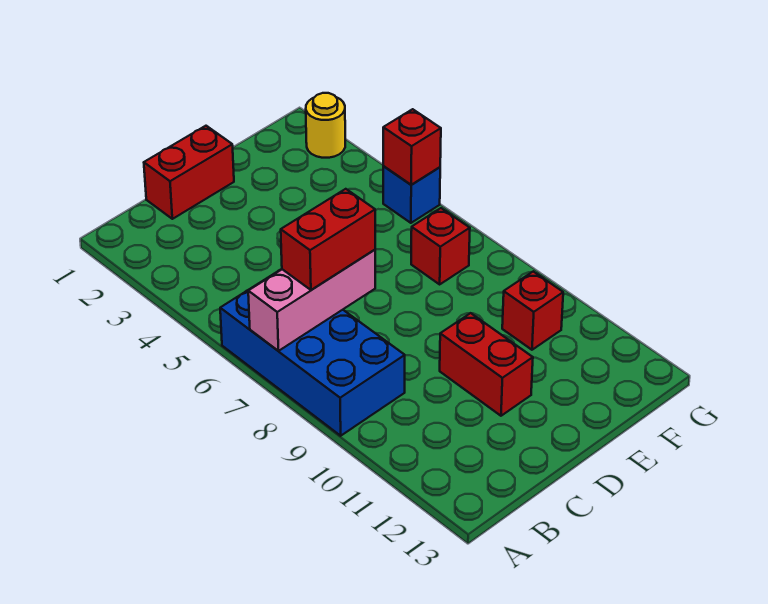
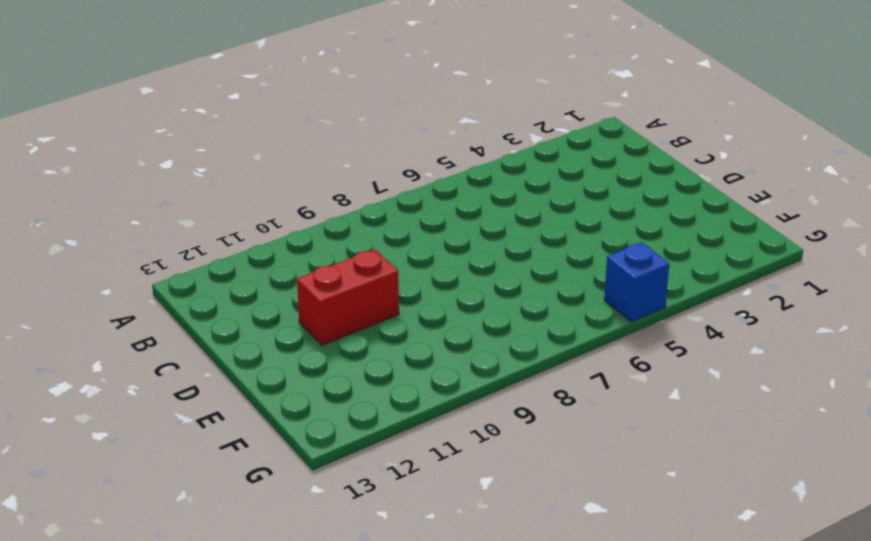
none -> blue 2x4 brick [220,269,405,436]
none -> red 1x2 brick [144,126,234,219]

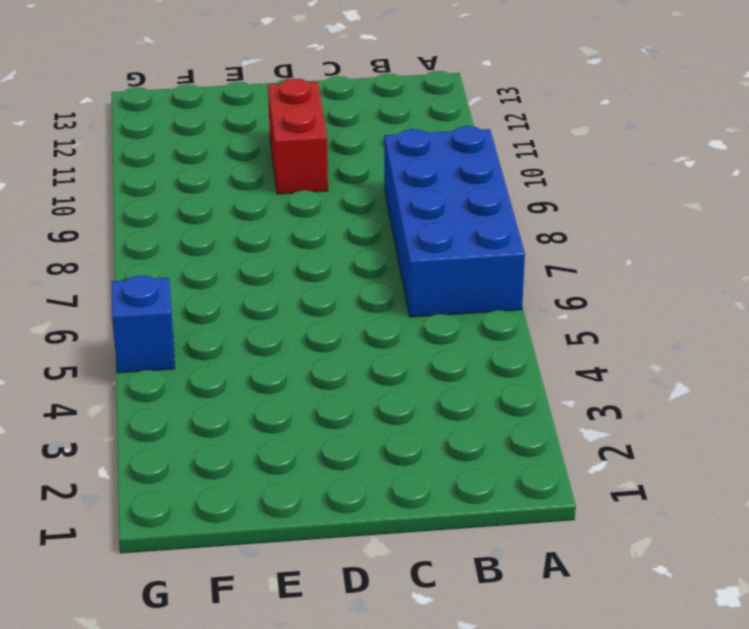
none -> red 1x2 brick [144,126,234,219]
none -> red 1x1 brick [411,208,470,284]

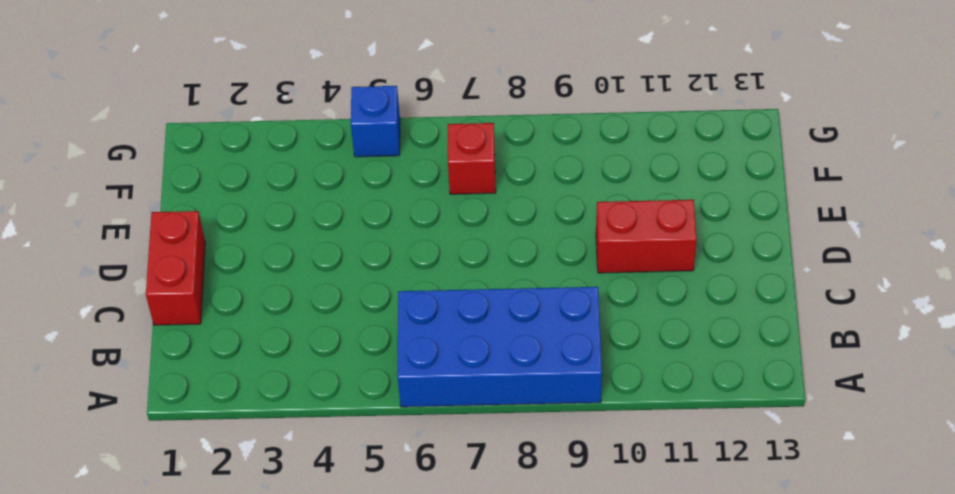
none -> red 1x1 brick [502,271,563,350]
none -> yellow 1x1 round brick [306,93,345,158]

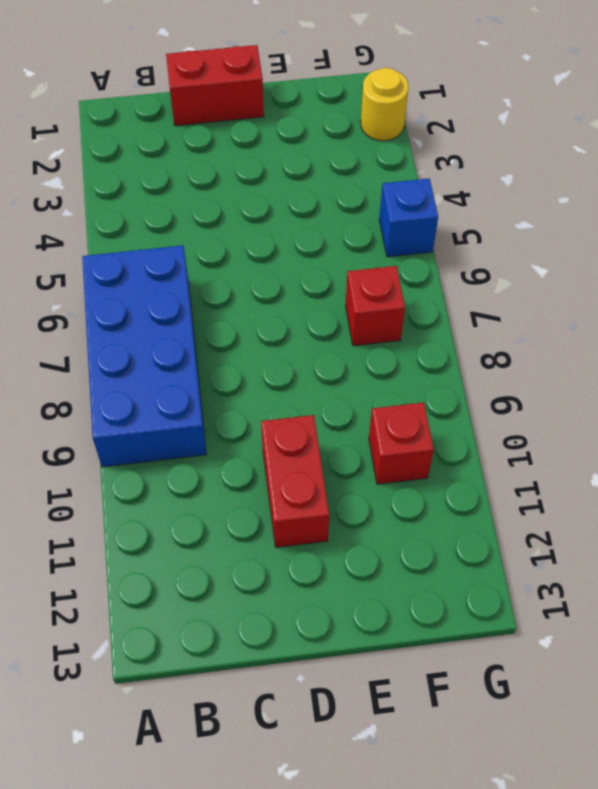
none -> pink 1x3 brick [248,250,375,351]
none -> red 1x1 brick [383,109,441,185]

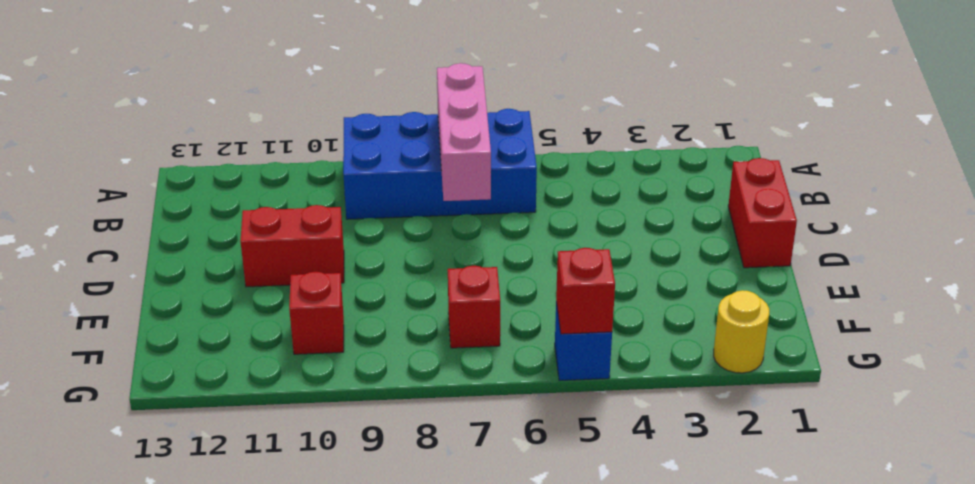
none -> red 1x2 brick [281,189,375,290]

